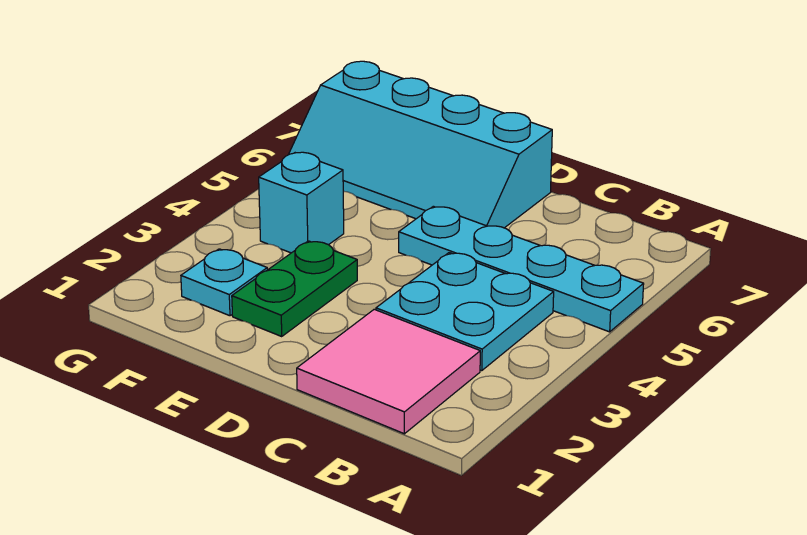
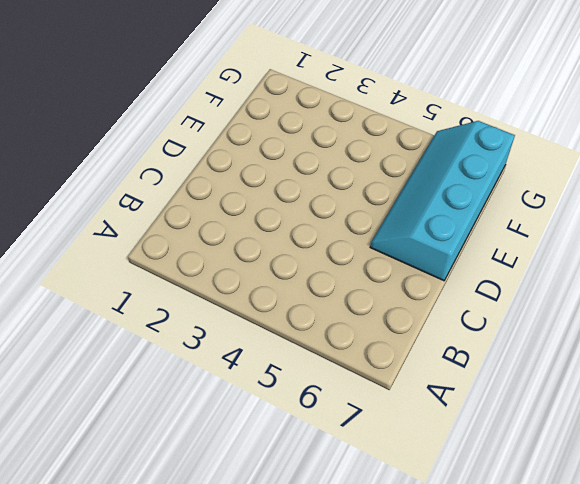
none -> cyan 1x4 plate [399,206,644,332]
none -> pink 2x2 tile [297,309,480,434]

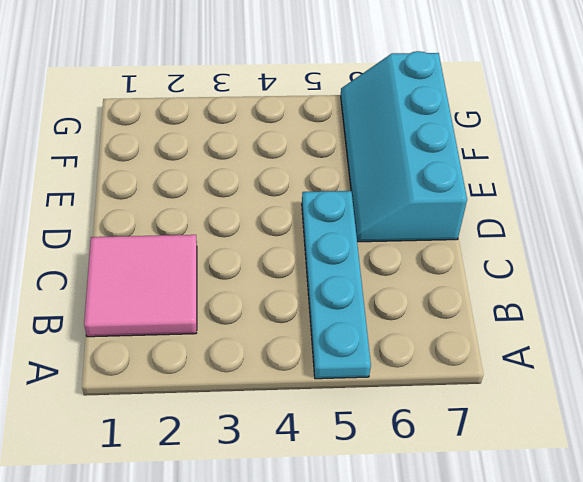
none -> cyan 2x2 plate [376,253,554,371]
none -> green 1x2 plate [232,241,357,336]

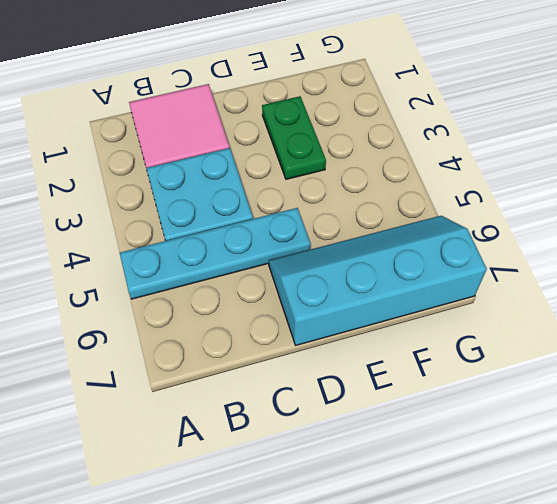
none -> cyan 1x1 plate [181,249,267,316]
none -> cyan 1x1 brick [259,152,344,253]

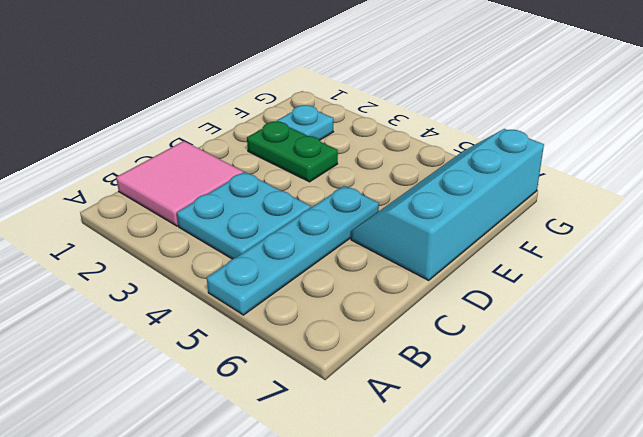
none -> cyan 1x1 brick [259,152,344,253]

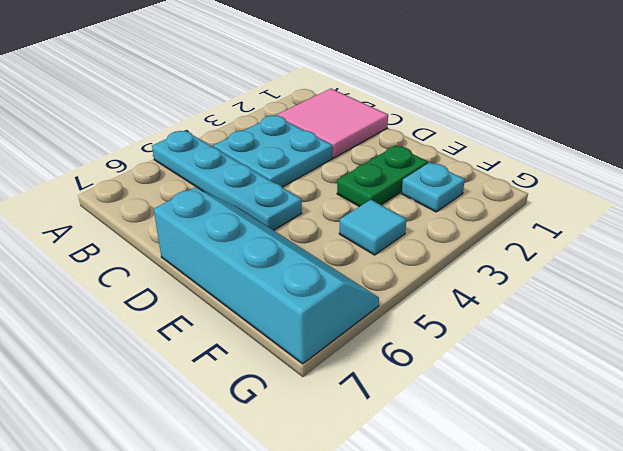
cyan 1x1 tile [339,200,407,255] -> cyan 1x1 brick [259,152,344,253]

